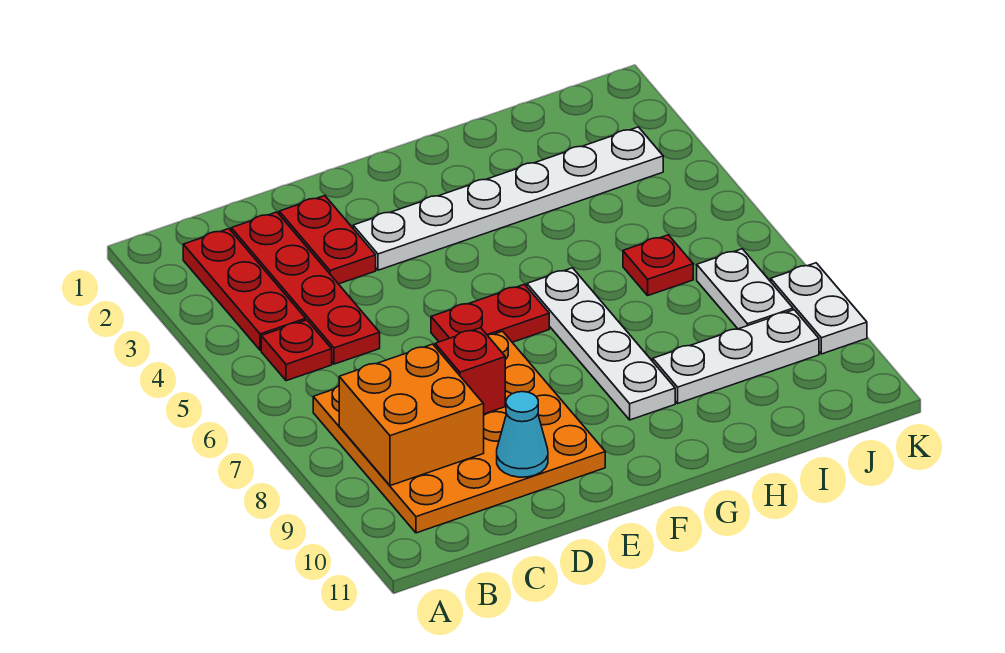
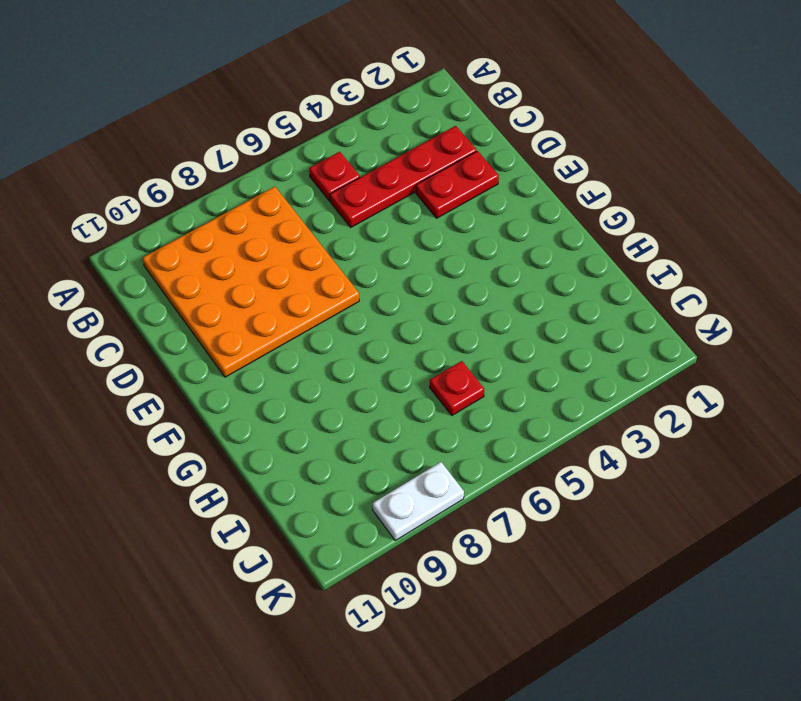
none -> red 1x3 plate [183,229,306,350]
none -> white 1x6 plate [353,127,663,270]
none -> red 1x2 plate [431,284,549,342]

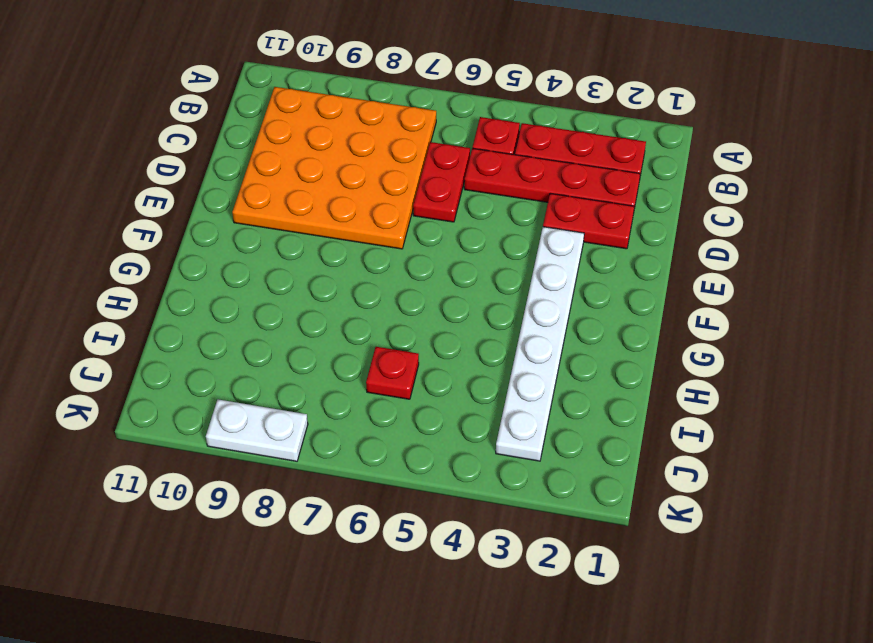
red 1x2 plate [413,142,470,222] -> red 1x2 plate moved to [431,284,549,342]
none -> white 1x4 plate [527,268,675,420]
none -> white 1x3 plate [653,310,819,403]
none -> white 1x2 plate [697,249,793,329]

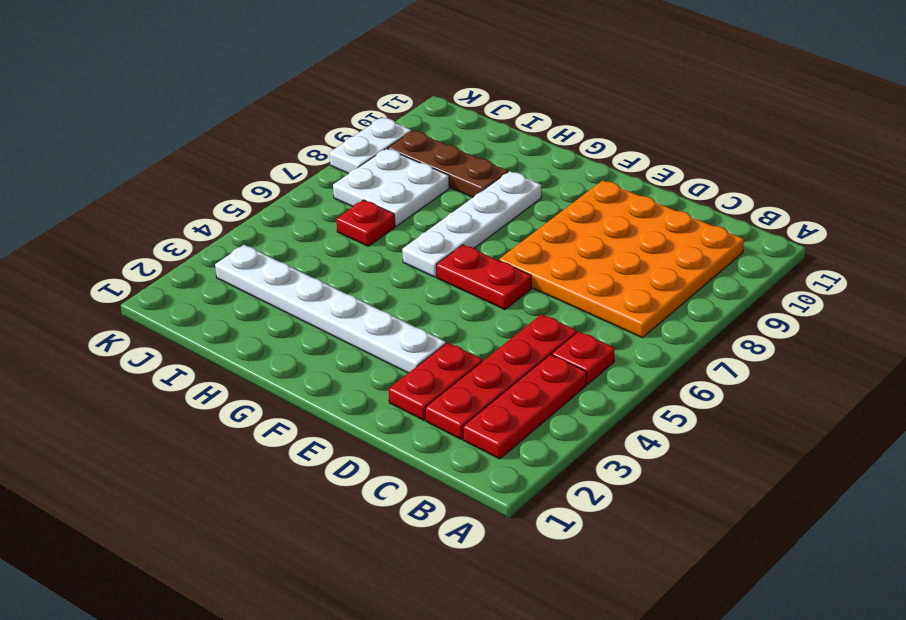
brown 1x3 plate [388,131,508,197] -> white 1x3 plate [653,310,819,403]
white 2x2 plate [333,149,449,226] -> white 1x2 plate [697,249,793,329]
none -> orange 2x2 brick [339,344,484,486]
none -> red 1x1 brick [435,328,505,414]
none -> cyan 1x1 cone [497,392,548,477]

